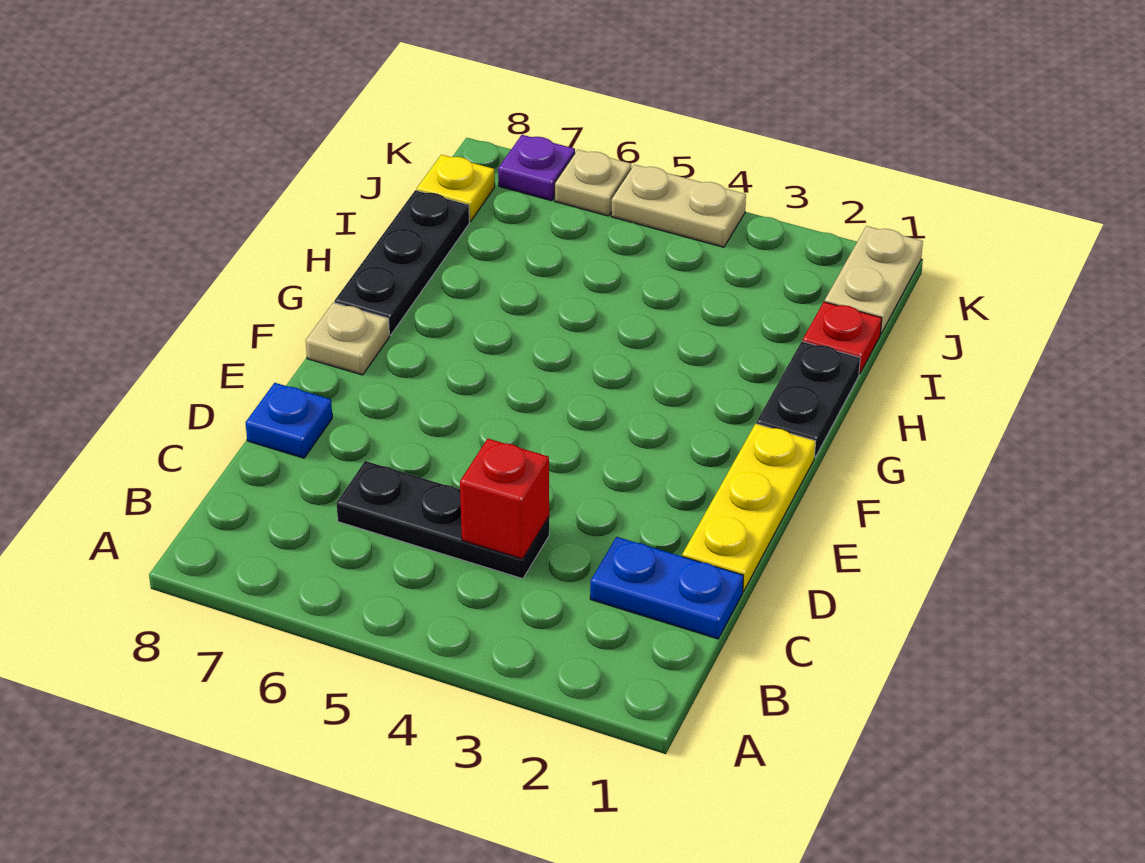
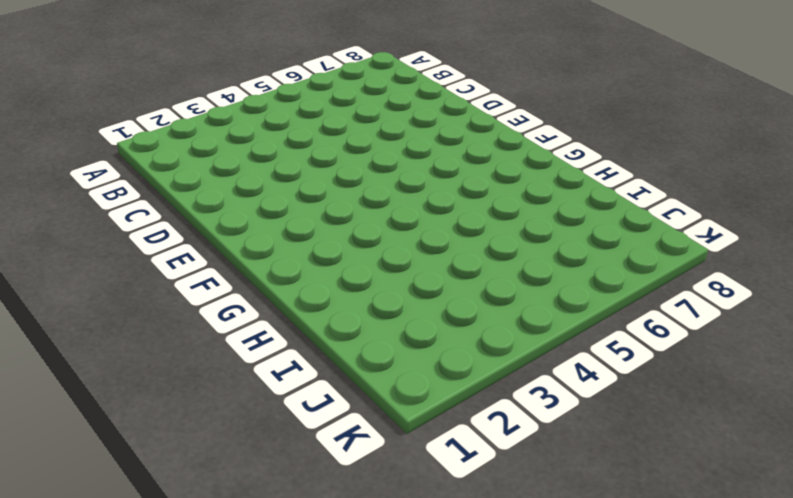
none -> blue 1x2 plate [590,537,743,639]
none -> black 1x3 plate [337,461,549,579]
none -> yellow 1x3 plate [682,424,816,592]

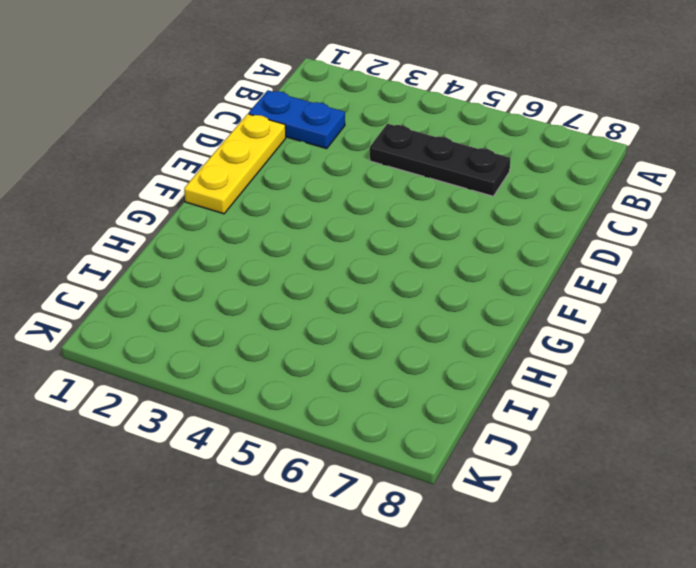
none -> blue 1x1 plate [246,383,332,458]
none -> tan 1x1 plate [306,303,389,375]
none -> black 1x2 plate [756,341,860,457]

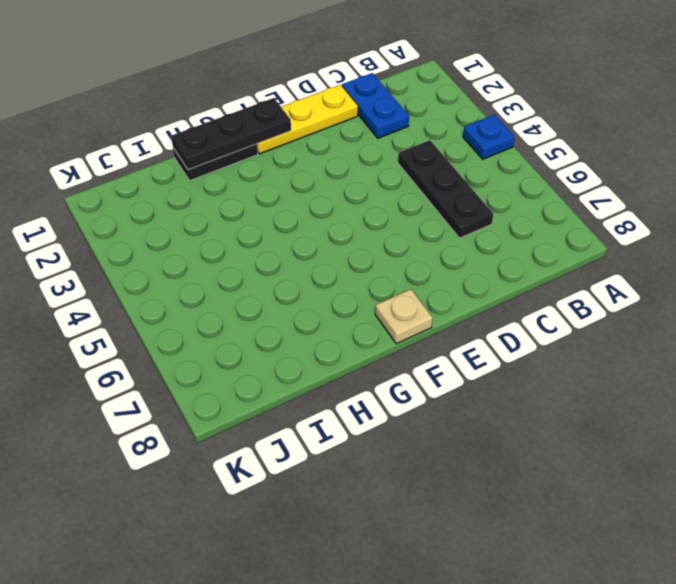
blue 1x1 plate [463,115,515,159] -> blue 1x1 plate moved to [246,383,332,458]
black 1x3 plate [171,98,291,170] -> black 1x3 plate moved to [335,190,469,335]
none -> red 1x1 plate [803,302,882,374]
none -> tan 1x2 plate [825,226,923,334]
none -> yellow 1x1 plate [417,155,495,221]

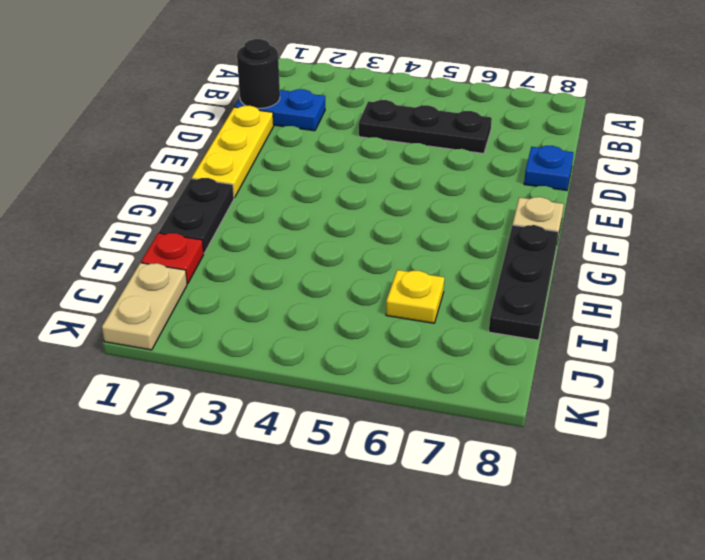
black 1x1 round brick [237,39,280,108] -> none
yellow 1x1 plate [386,270,444,323] -> yellow 1x1 plate moved to [417,155,495,221]
none -> tan 1x2 plate [611,164,746,247]
none -> tan 1x1 plate [555,150,631,216]
none -> purple 1x1 plate [498,135,575,201]

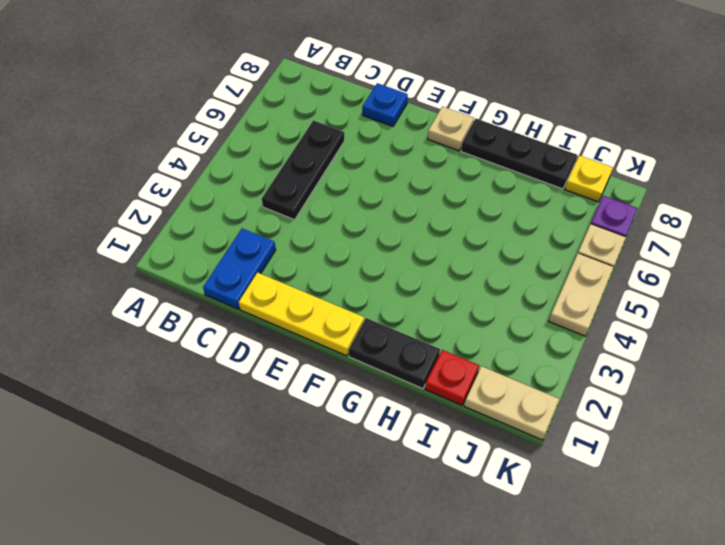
none -> red 1x1 brick [460,439,549,559]

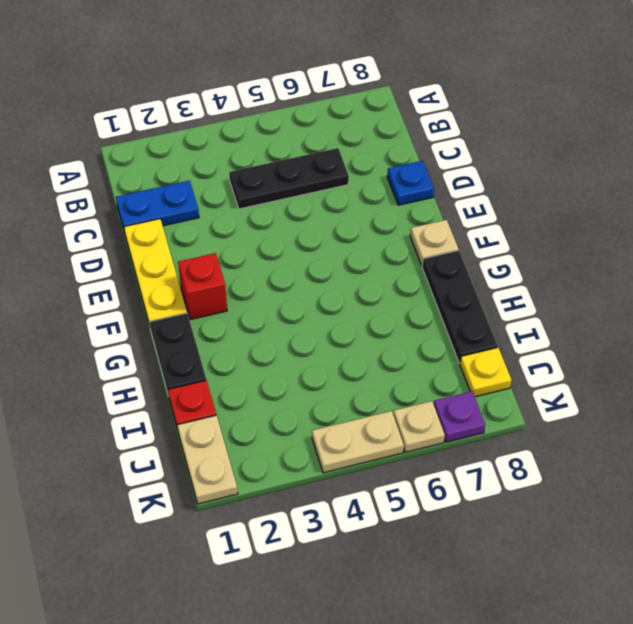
red 1x1 brick [178,253,227,320] -> red 1x1 brick moved to [460,439,549,559]

